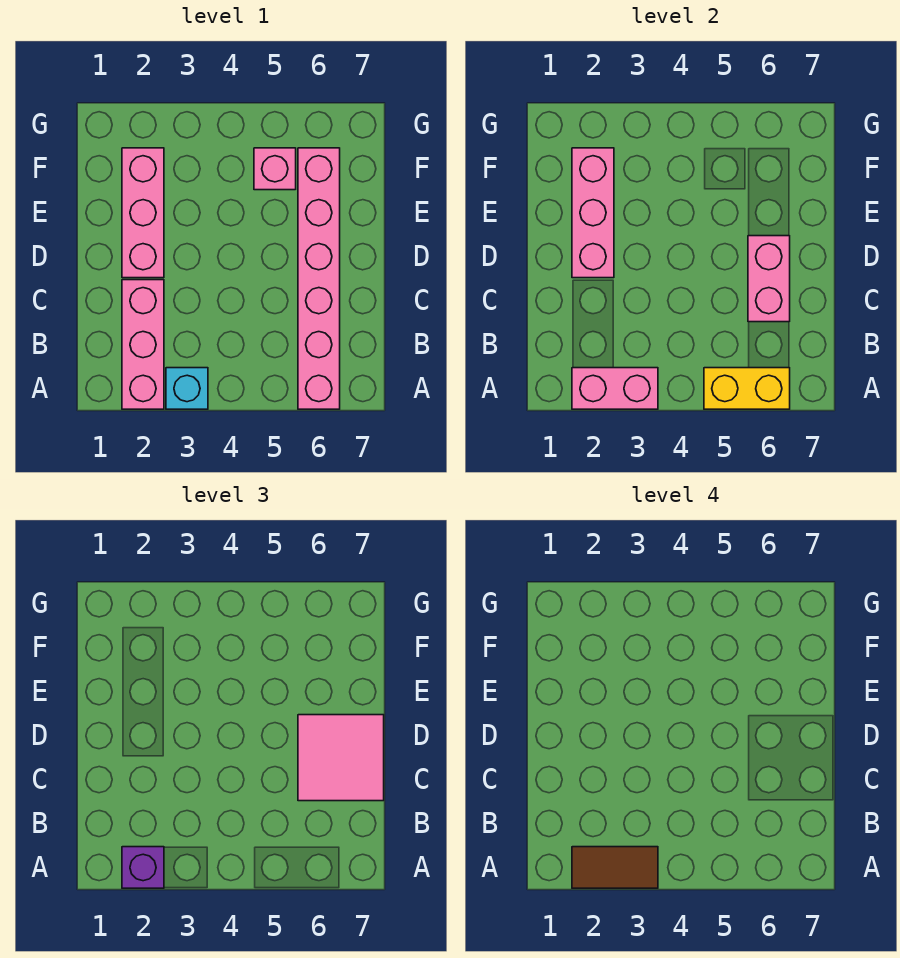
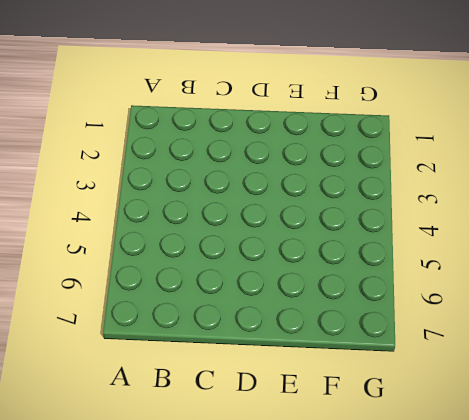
none -> pink 1x3 brick [122,280,164,409]
none -> cyan 1x1 brick [166,368,208,409]
none -> pink 1x6 brick [298,148,340,409]

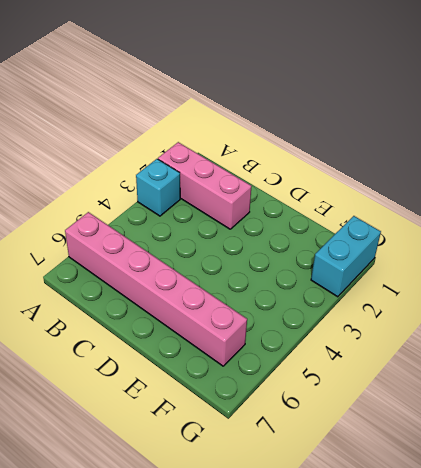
cyan 1x2 brick [311,216,381,297] -> none
none -> pink 1x3 brick [122,148,164,278]
none -> pink 1x1 brick [254,148,296,190]
none -> pink 1x2 brick [572,368,658,409]

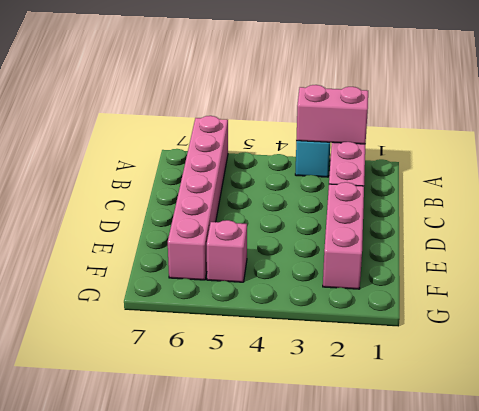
none -> yellow 1x2 brick [704,368,790,409]
none -> pink 1x2 brick [748,236,790,322]
none -> pink 1x3 brick [572,148,614,278]

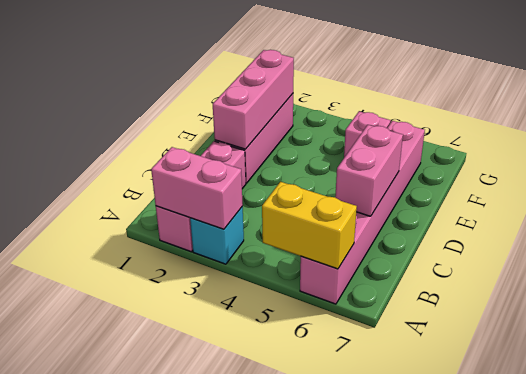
none -> purple 1x1 brick [122,847,164,888]
none -> pink 2x2 tile [298,715,384,801]
none -> brown 1x2 tile [572,847,658,888]

